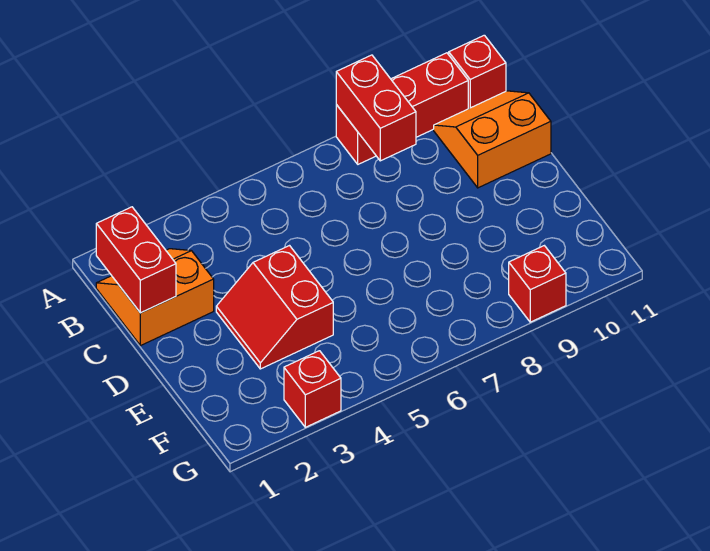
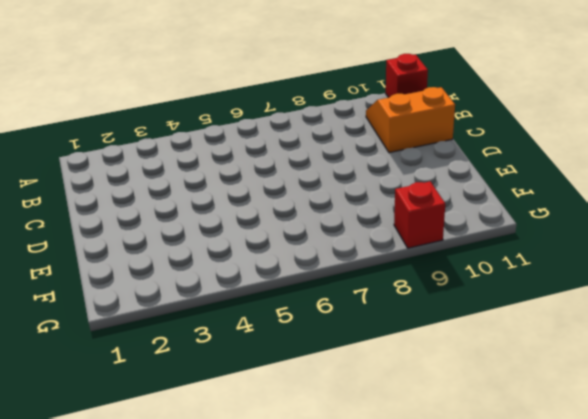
none -> red 1x3 brick [336,53,468,164]
none -> orange 2x2 slope [96,249,214,346]

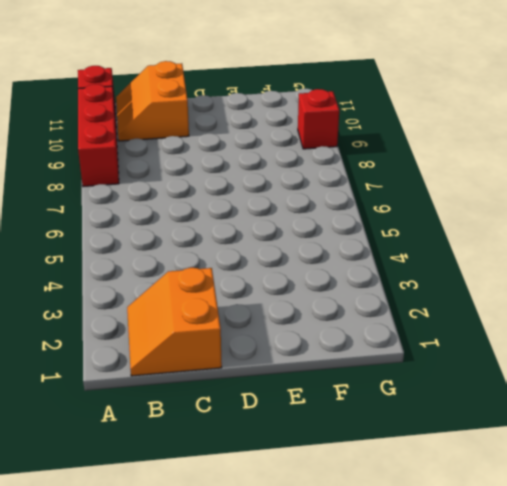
none -> red 2x2 slope [216,246,333,369]
none -> red 1x1 brick [284,351,341,427]

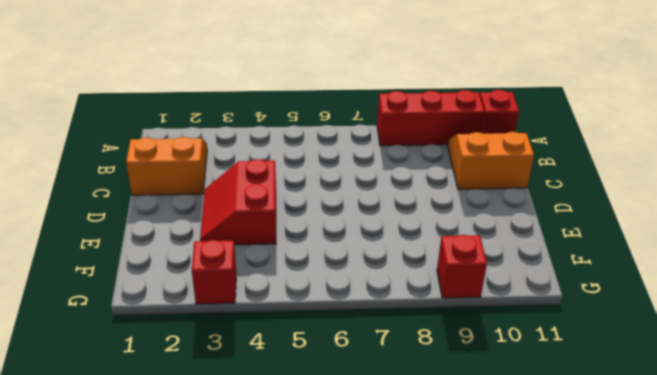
none -> red 1x2 brick [336,55,416,161]
none -> red 1x2 brick [96,207,176,313]

